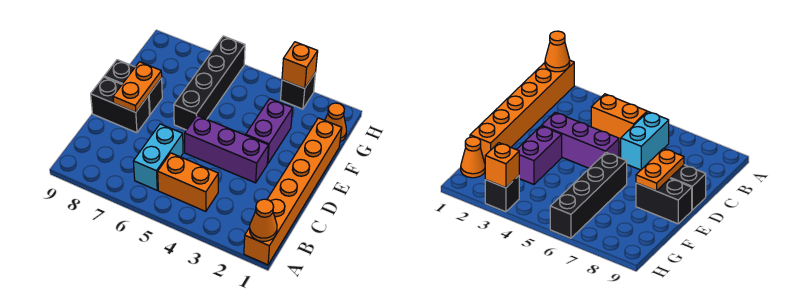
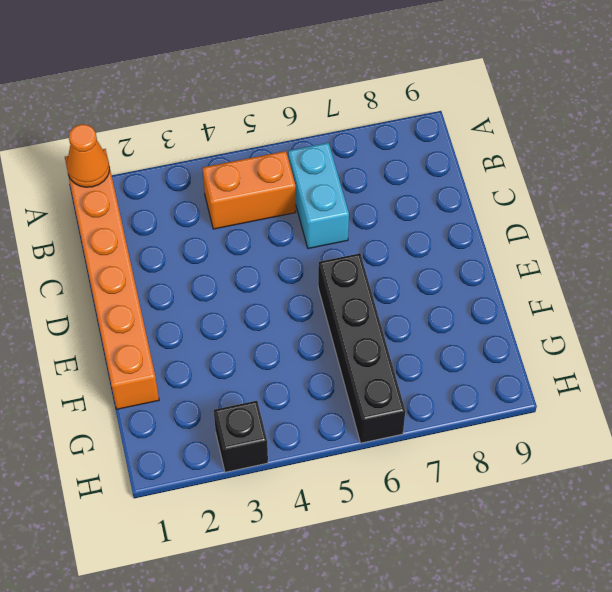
none -> purple 1x3 brick [185,116,269,183]
none -> black 1x2 brick [91,77,150,133]
none -> purple 1x2 brick [246,99,293,164]

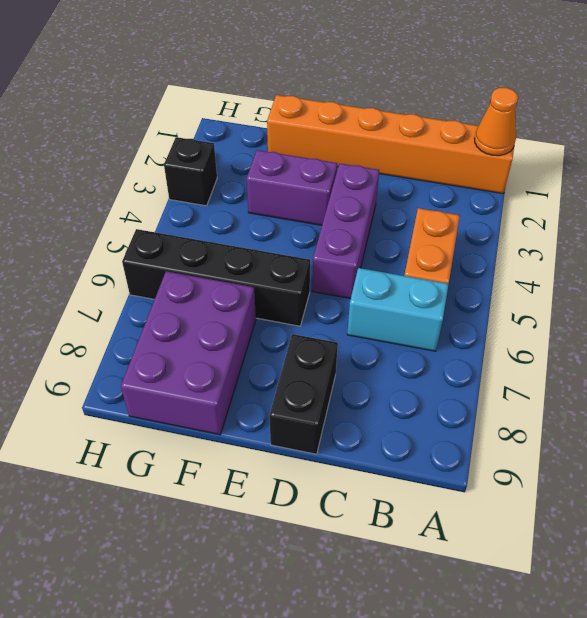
purple 2x3 brick [121,271,256,435] -> none
none -> black 1x2 brick [104,60,162,115]
none -> orange 1x1 cone [325,103,347,142]
none -> orange 1x2 plate [113,62,162,112]

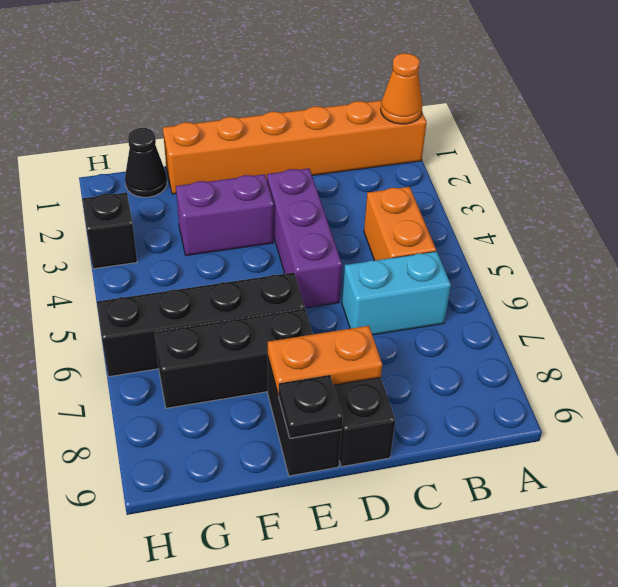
black 1x3 brick [155,309,313,408] -> none
black 1x1 plate [279,375,343,438] -> none
black 1x1 cone [125,128,167,197] -> orange 1x1 cone [325,103,347,142]
none -> orange 1x1 brick [282,42,318,89]

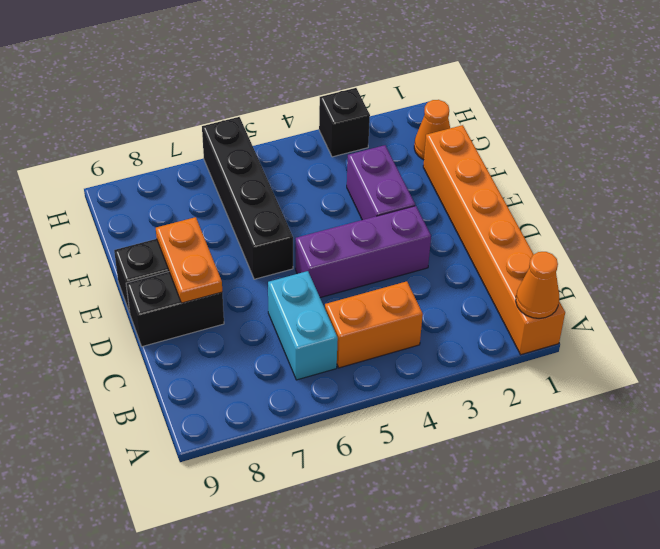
none -> orange 1x1 brick [282,42,318,89]

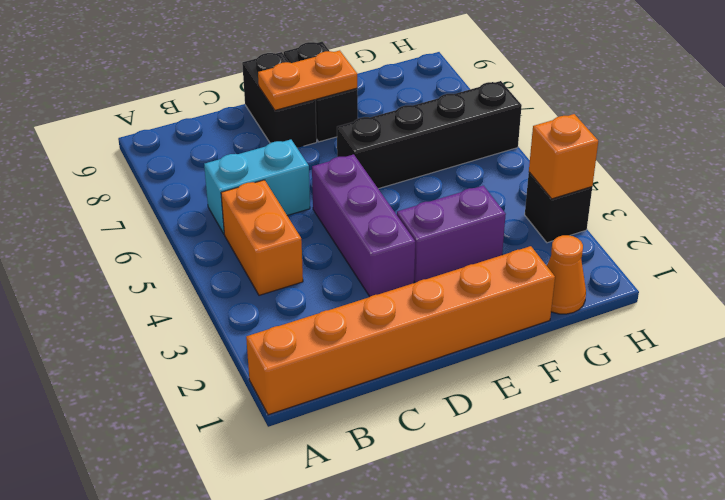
none -> orange 1x1 cone [250,199,277,241]

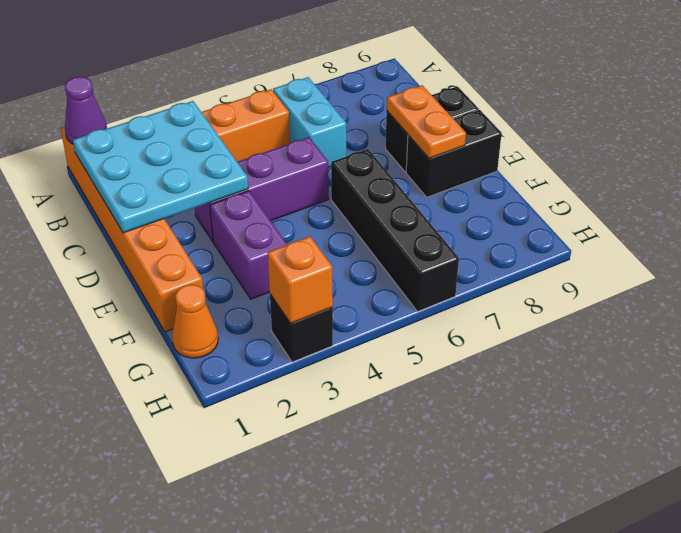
purple 1x1 cone [65,77,107,144] -> orange 1x1 cone [250,199,277,241]
cyan 3x3 plate [73,101,248,233] -> none

